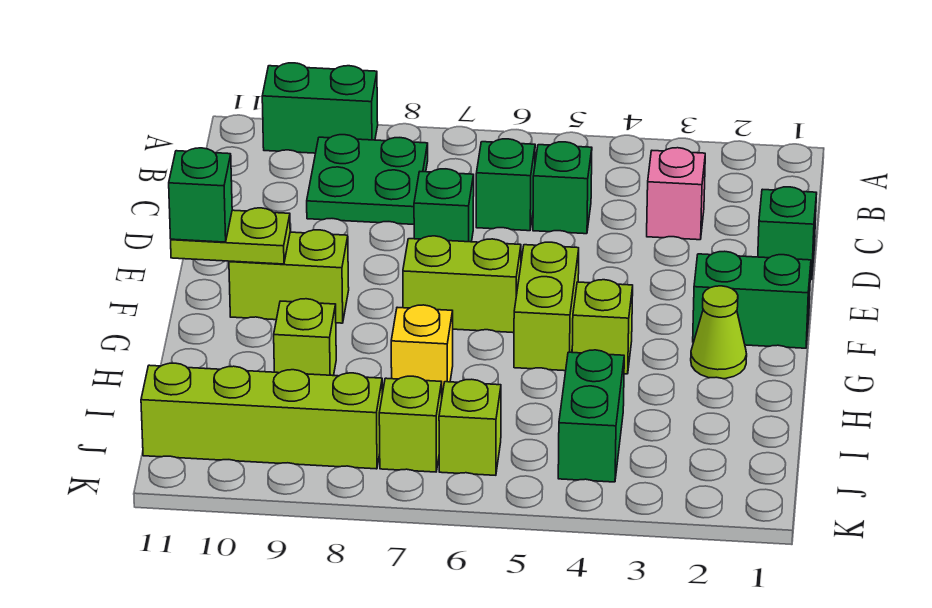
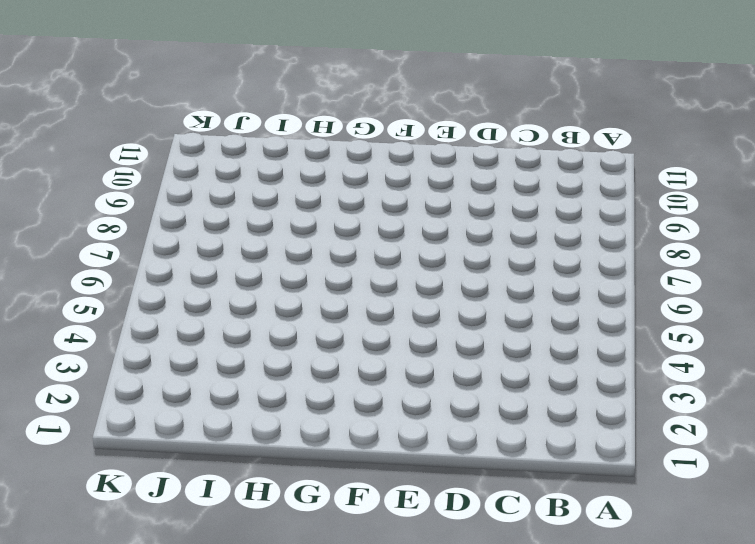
none -> green 1x2 brick [262,63,378,153]
none -> green 2x2 plate [307,135,428,224]
none -> pink 1x1 brick [647,148,705,240]

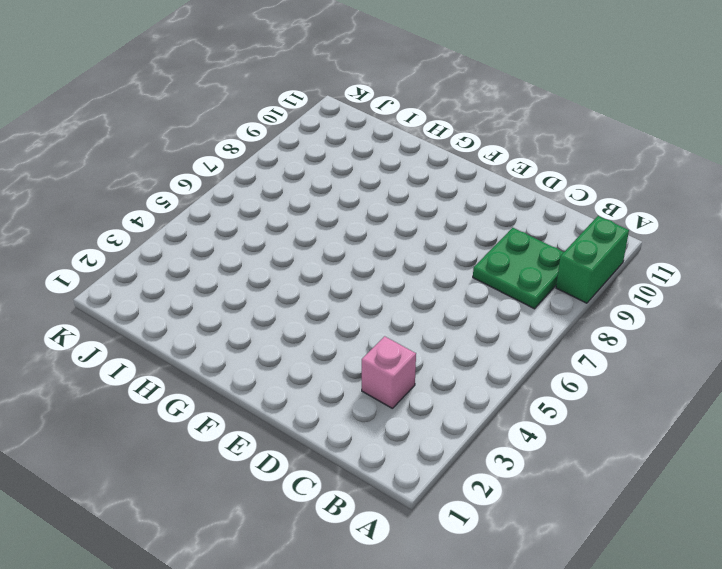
none -> green 1x1 brick [533,142,592,234]
none -> green 1x1 brick [476,139,535,231]
none -> green 1x1 brick [758,187,817,279]

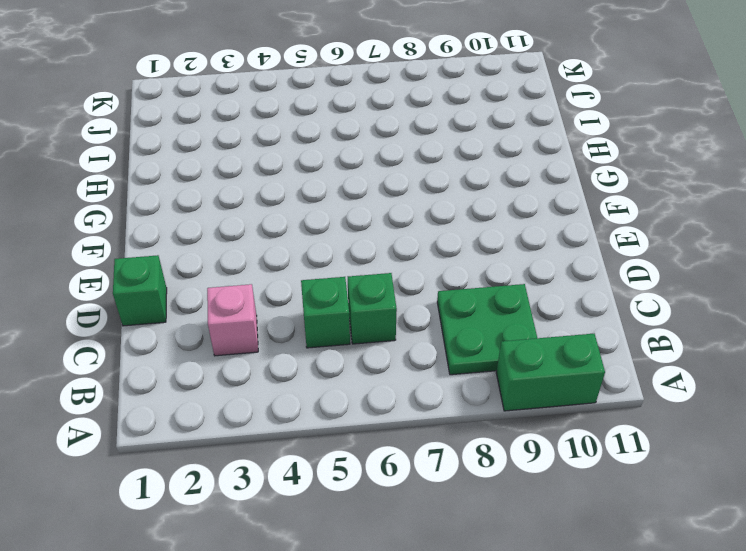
none -> green 1x1 brick [414,169,474,242]
none -> green 1x2 brick [693,251,811,348]
none -> lime 1x2 brick [514,242,579,371]

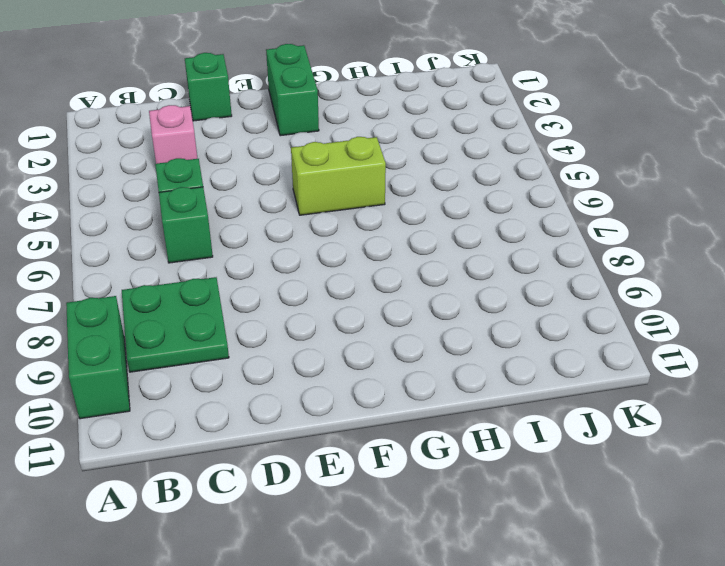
none -> green 1x1 brick [414,169,474,242]
none -> lime 1x2 brick [403,236,521,333]
none -> lime 1x2 brick [229,230,349,323]

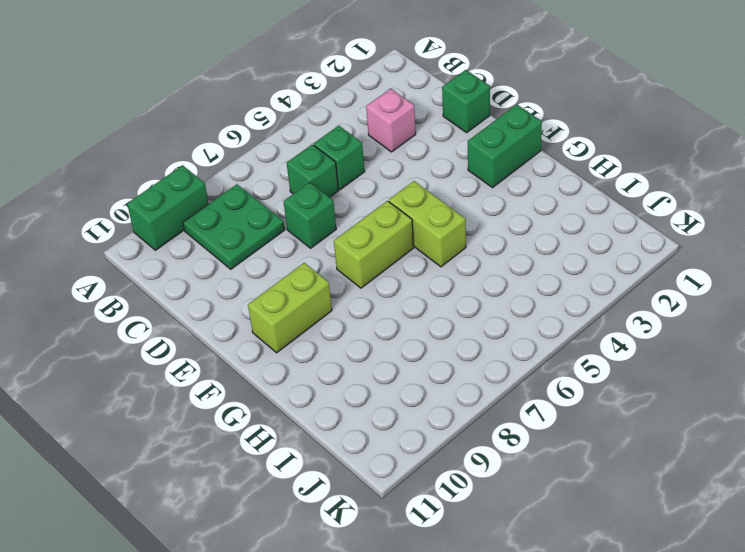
none -> lime 1x1 cone [691,286,747,379]
none -> lime 1x1 brick [572,280,633,374]
none -> yellow 1x1 brick [391,305,453,394]

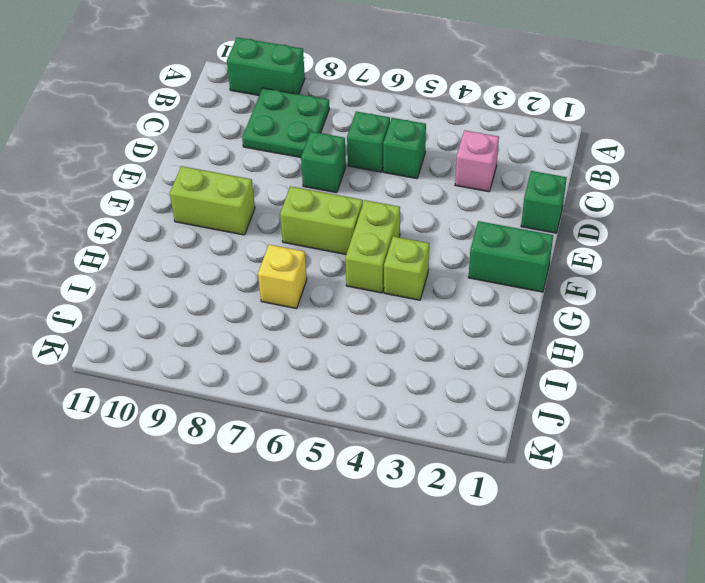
none -> lime 1x1 cone [691,286,747,379]
none -> lime 1x1 brick [274,299,336,376]
none -> green 1x2 brick [558,350,624,482]

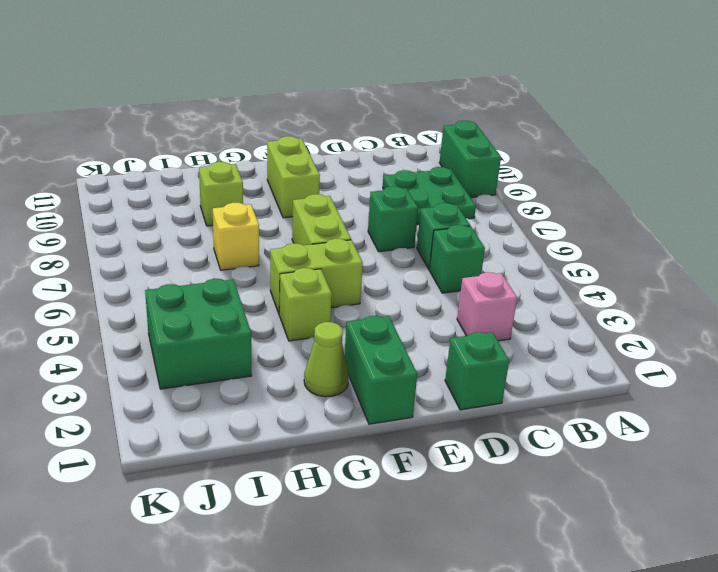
green 2x2 brick [145,279,252,389] -> green 1x2 brick [558,350,624,482]
none -> lime 1x1 brick [439,379,501,475]
none -> lime 1x1 brick [379,376,442,472]
none -> lime 1x4 brick [141,363,382,469]

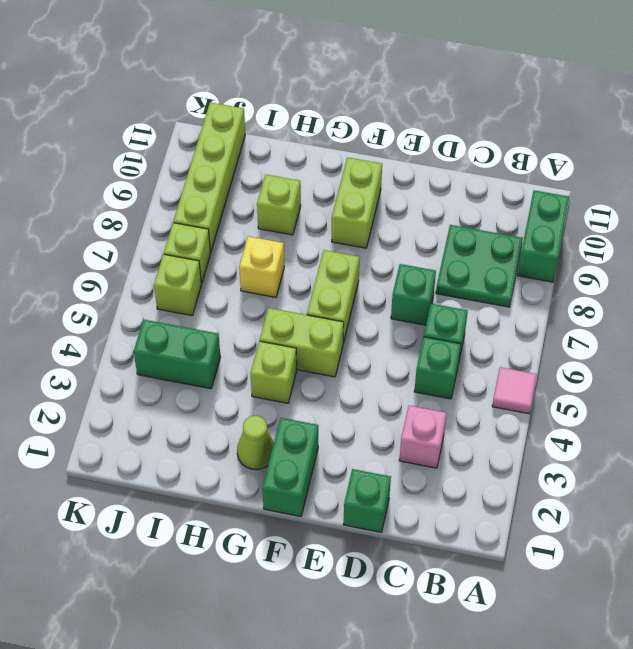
pink 1x1 tile [492,367,537,414] -> none
none -> lime 1x2 plate [171,208,290,264]
none -> green 1x1 brick [169,148,232,242]

